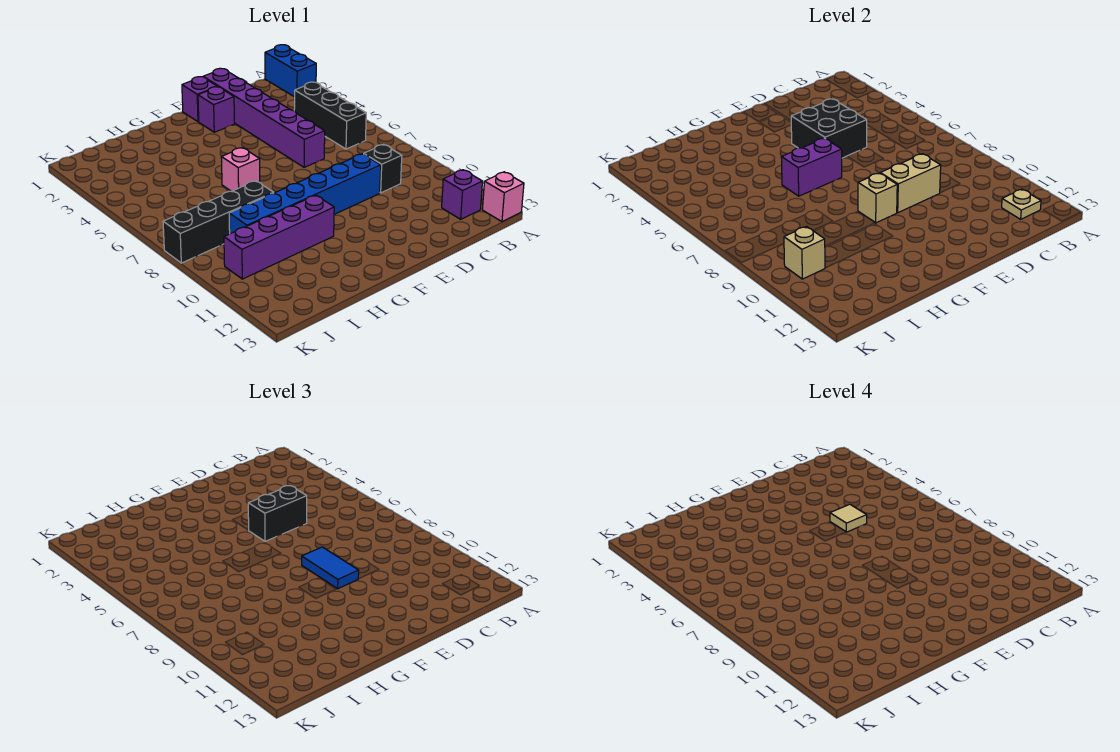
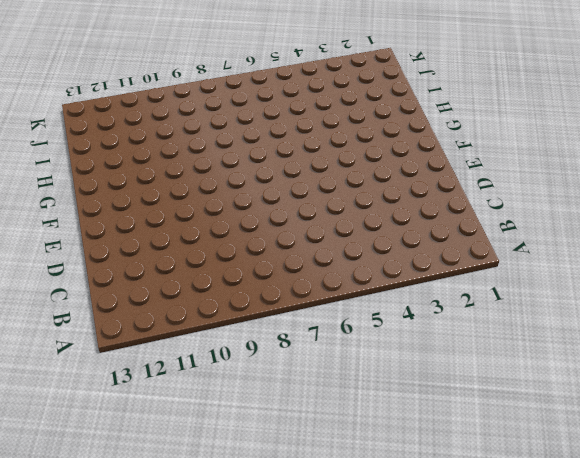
none -> blue 1x2 brick [265,45,316,97]
none -> pink 1x1 brick [482,172,524,222]
none -> black 1x3 brick [294,82,366,149]

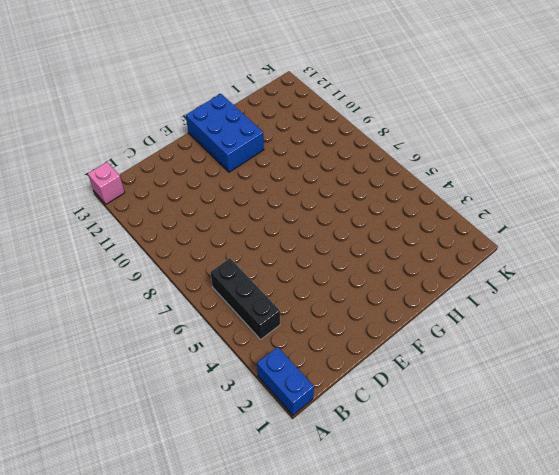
blue 2x3 brick [186,94,264,172] -> none
none -> purple 1x1 brick [442,170,483,219]
none -> black 1x1 brick [364,144,402,193]
none -> purple 1x6 brick [203,68,325,167]

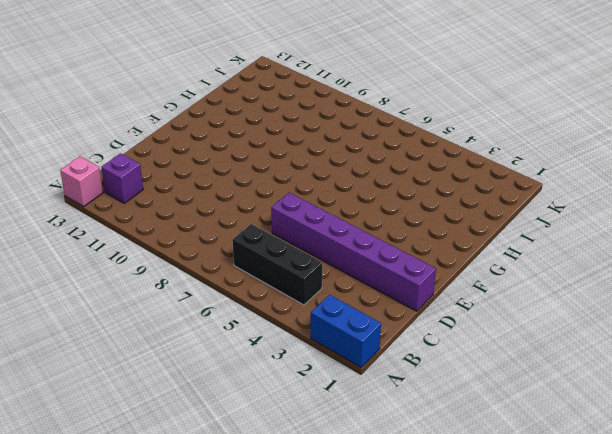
none -> black 1x1 brick [364,144,402,193]
none -> blue 1x6 brick [229,154,381,234]
none -> purple 1x1 brick [182,77,218,122]

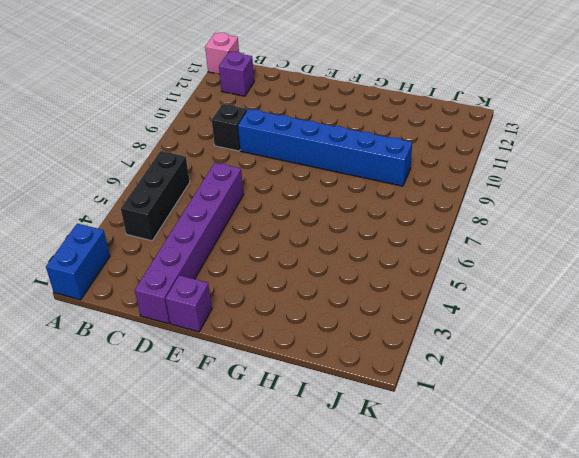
none -> purple 1x1 brick [198,87,234,132]
none -> pink 1x1 brick [221,148,260,191]
none -> purple 1x4 brick [224,195,334,279]

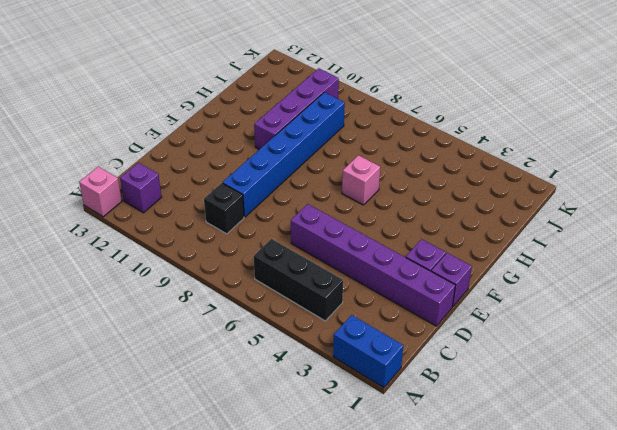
none -> black 1x4 brick [163,181,274,263]
none -> tan 1x1 plate [1002,189,1041,219]
none -> black 2x2 brick [791,99,867,158]

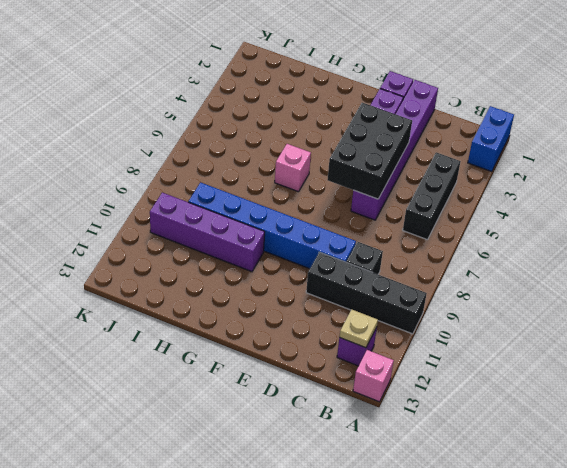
black 1x4 brick [306,252,427,334] -> black 1x4 brick moved to [163,181,274,263]
black 2x3 brick [327,103,412,199] -> black 2x2 brick [791,99,867,158]
none -> tan 1x2 brick [880,154,941,213]
none -> purple 1x2 brick [781,139,842,196]
none -> tan 1x1 brick [858,173,897,223]

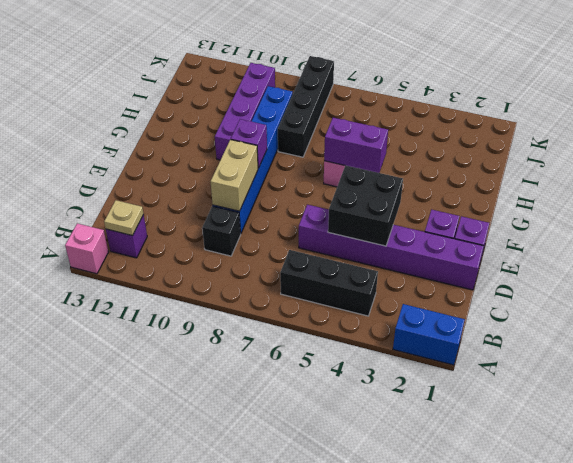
purple 1x1 brick [231,119,267,168] -> tan 1x1 brick [858,173,897,223]
purple 1x2 brick [324,118,388,173] -> purple 1x2 brick turned to [781,139,842,196]
none -> tan 1x1 brick [784,226,825,279]
none -> black 1x2 brick [248,486,307,541]
none -> blue 1x2 tile [302,547,359,589]

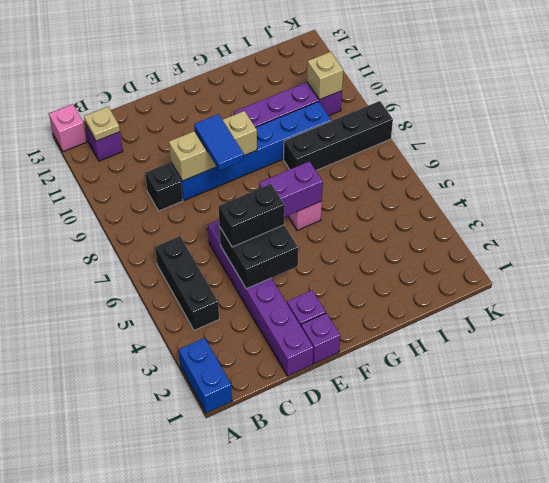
none -> tan 1x1 tile [830,504,867,532]

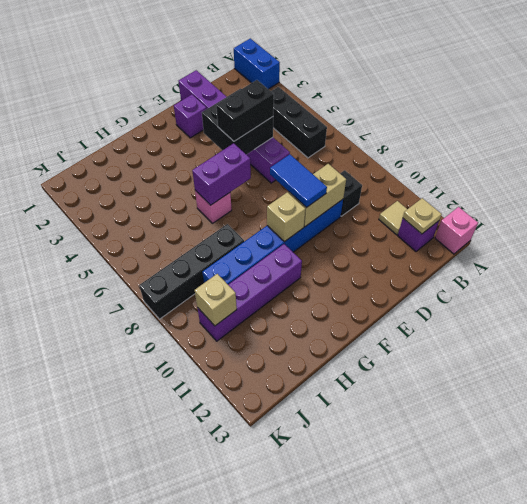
tan 1x1 tile [379,201,407,235] -> tan 1x1 tile moved to [830,504,867,532]
none -> purple 1x1 brick [182,77,218,122]

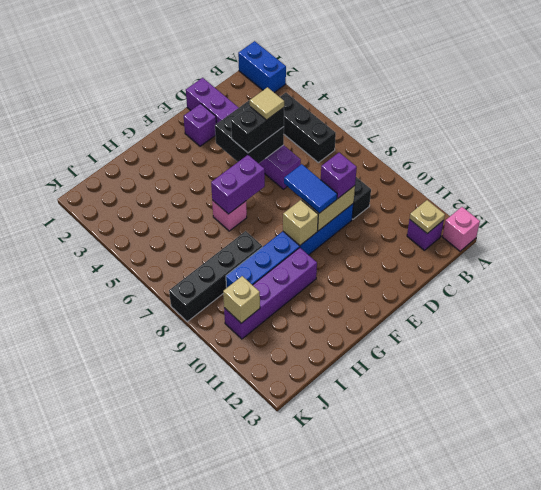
purple 1x1 brick [321,153,357,198] -> purple 1x1 brick moved to [182,77,218,122]

